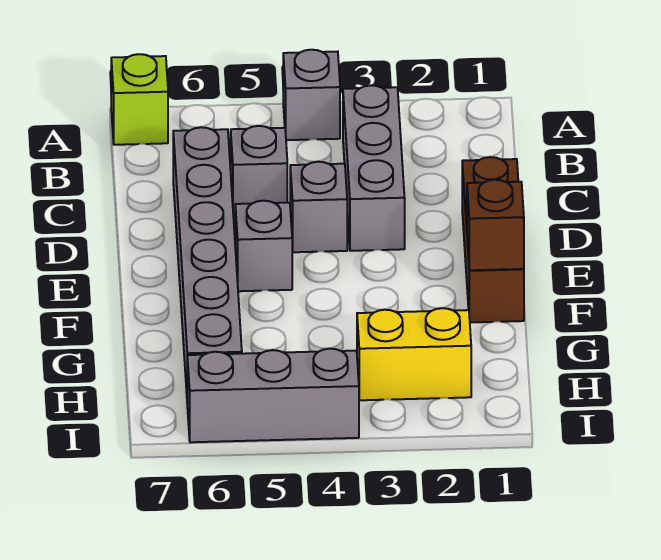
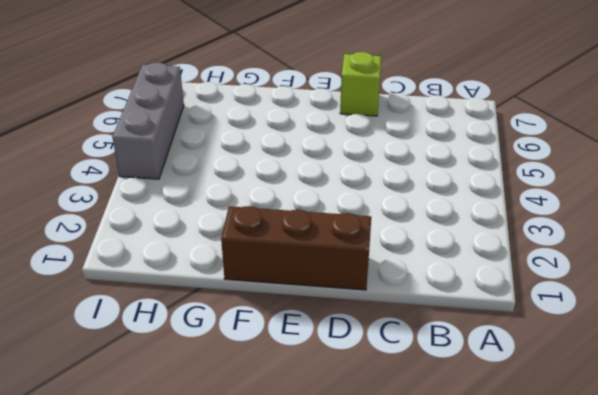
lime 1x1 brick [340,52,382,116] -> lime 1x1 brick moved to [111,54,168,145]
none -> grey 1x1 brick [283,50,340,140]
none -> grey 1x3 brick [343,85,405,251]

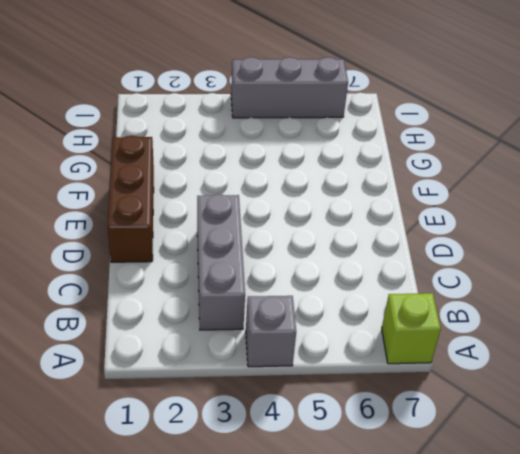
none -> grey 1x1 brick [231,126,287,216]
none -> grey 1x6 brick [173,127,242,392]

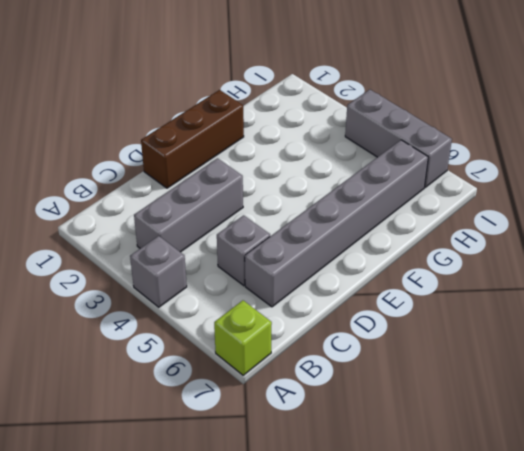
none -> grey 1x1 brick [290,162,347,252]
none -> grey 1x1 brick [235,201,292,291]

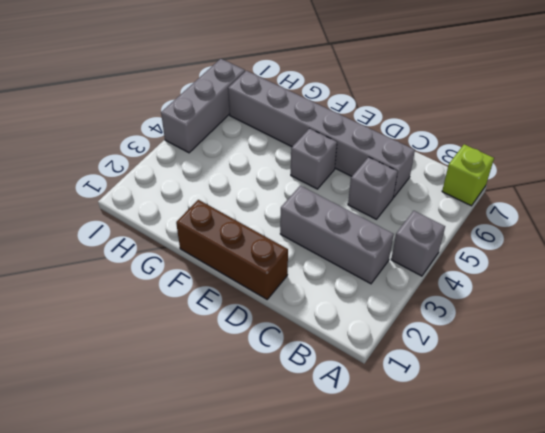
none -> grey 1x1 brick [290,162,347,252]
none -> yellow 1x2 brick [357,308,471,400]

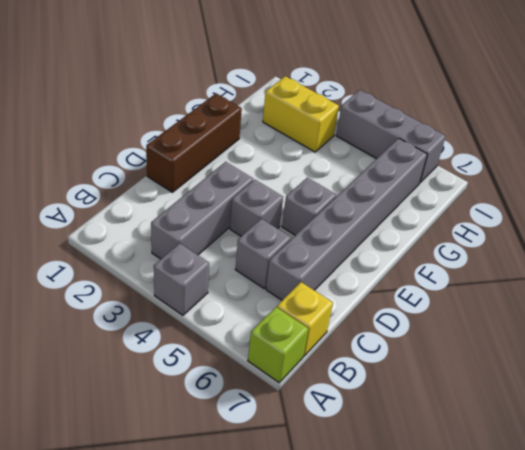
yellow 1x1 brick [277,282,333,356] -> none
none -> brown 1x1 brick [467,180,524,270]

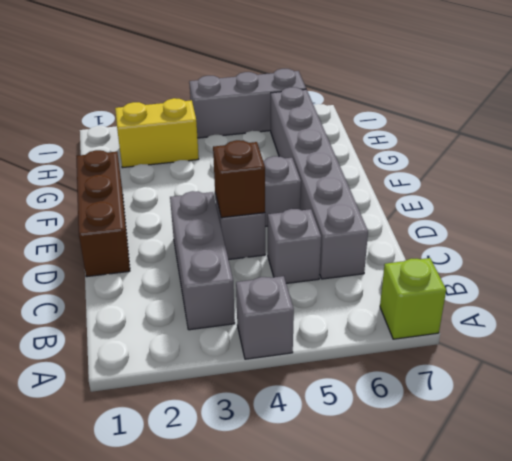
brown 1x1 brick [213,140,265,218] -> brown 1x1 brick moved to [467,180,524,270]

